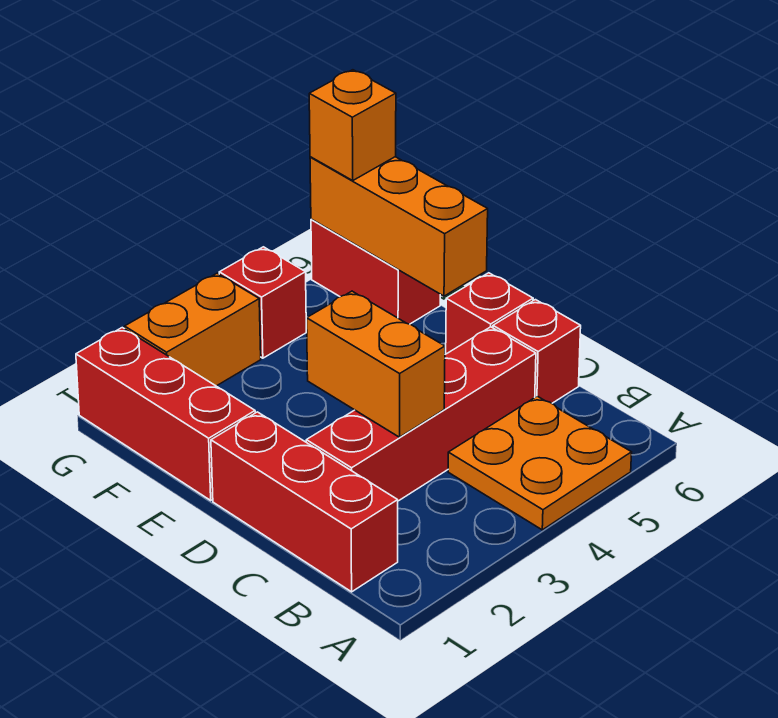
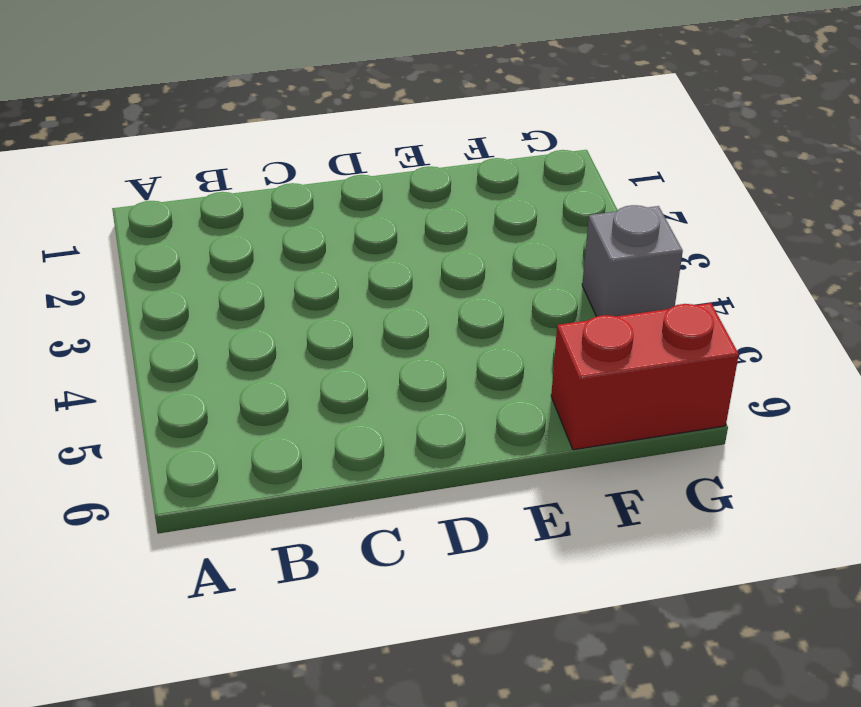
grey 1x1 brick [582,205,683,316] -> red 1x1 brick [219,247,306,358]
none -> orange 2x2 plate [448,396,632,530]
none -> red 1x3 brick [211,412,398,592]
none -> red 1x4 brick [306,327,536,501]

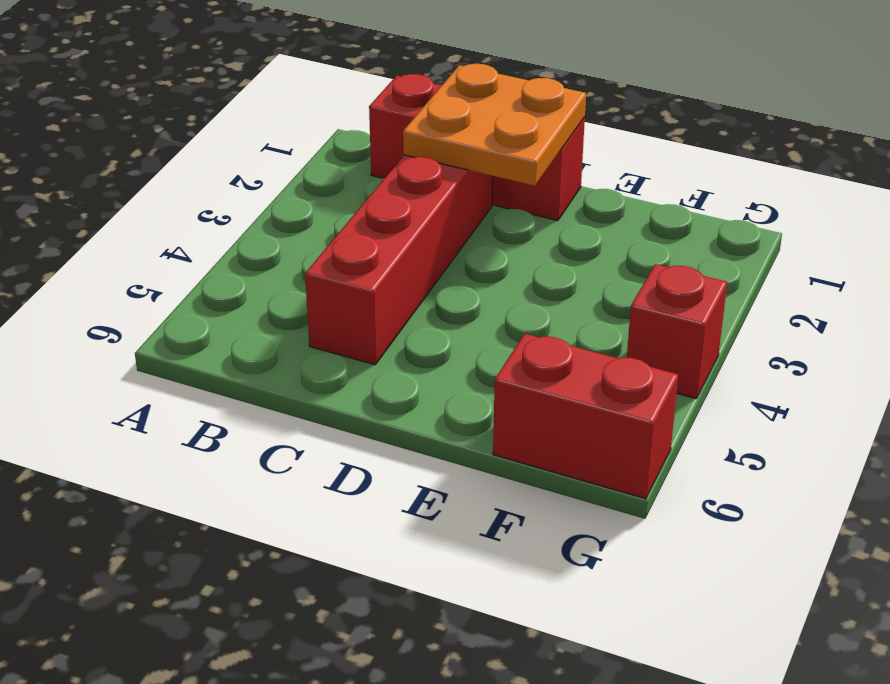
orange 2x2 plate [403,64,586,186] -> orange 2x2 plate moved to [448,396,632,530]
none -> red 1x1 brick [493,300,581,403]
none -> red 1x1 brick [446,273,533,354]
none -> red 1x3 brick [76,328,255,500]

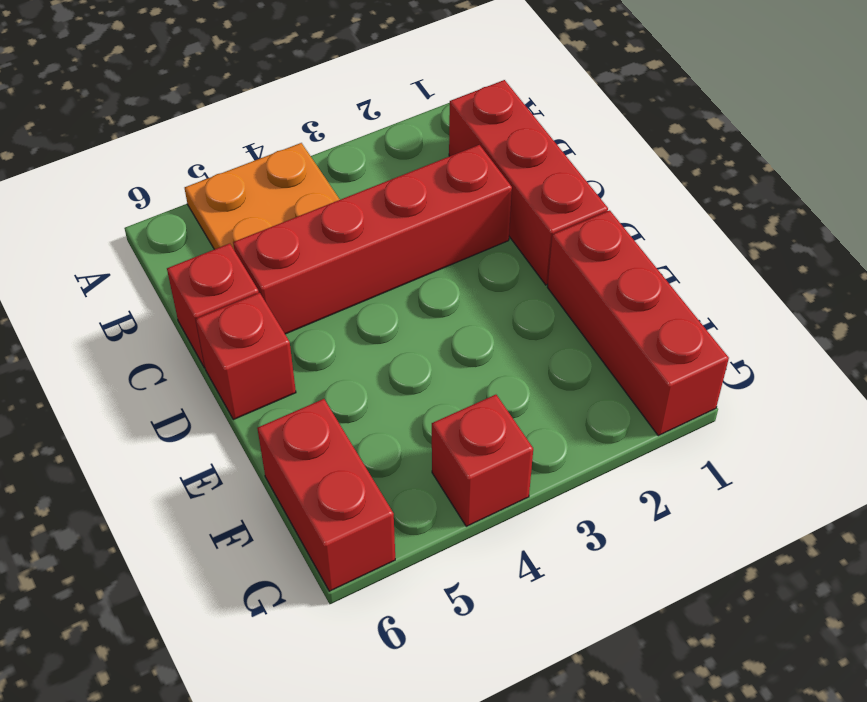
none -> orange 1x2 brick [125,273,261,386]
none -> orange 1x2 brick [307,291,445,437]
none -> orange 1x3 brick [310,157,488,296]

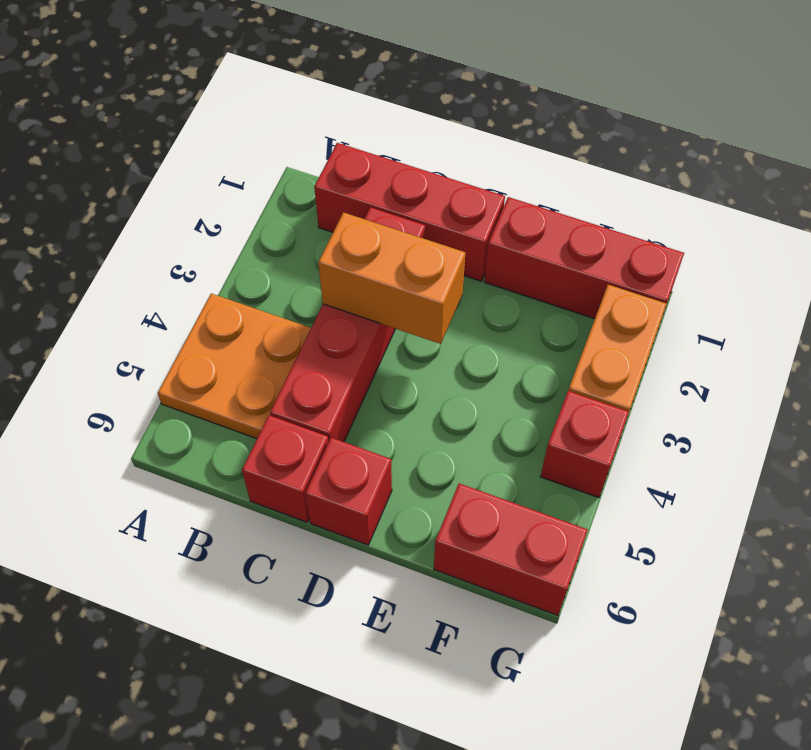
none -> orange 1x3 brick [310,157,488,296]
none -> orange 1x1 brick [309,70,396,180]

